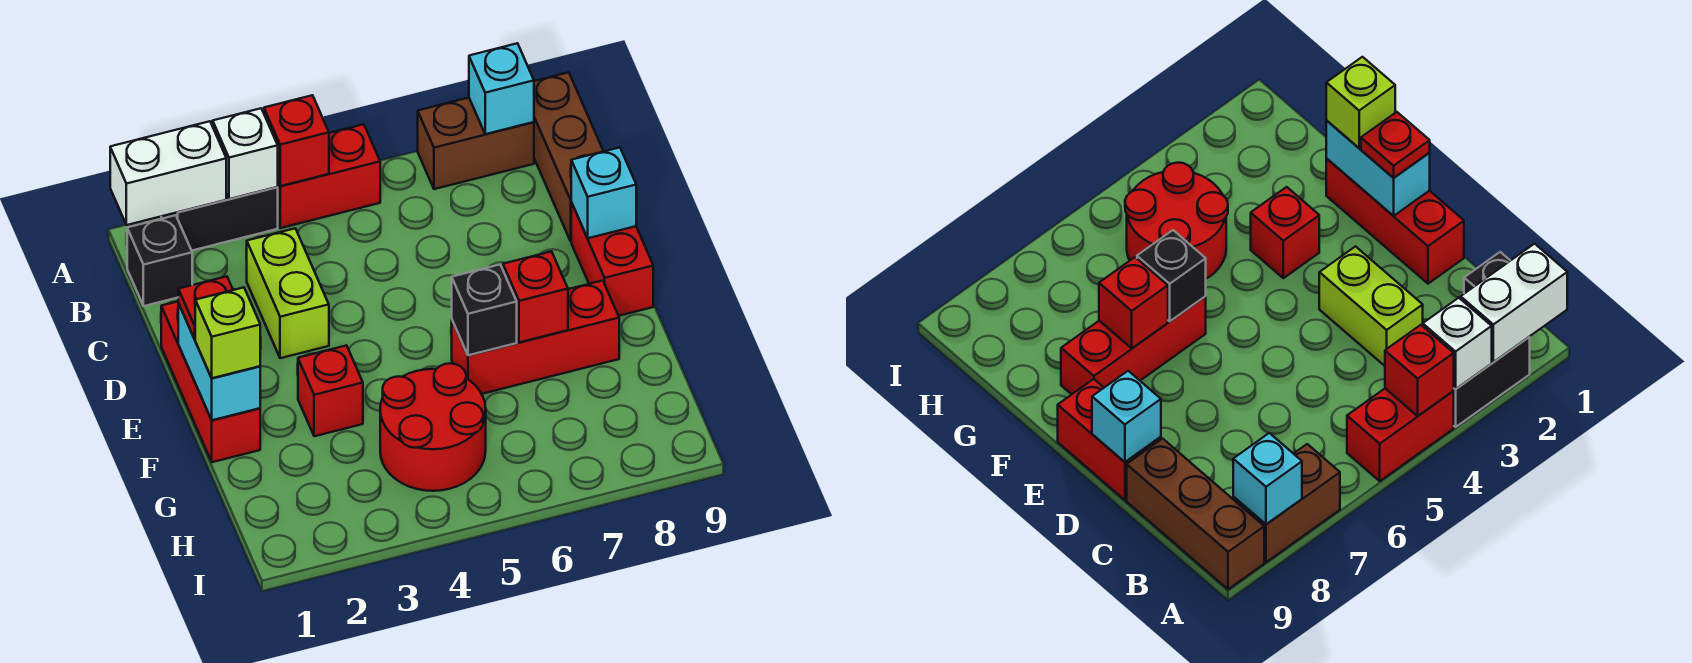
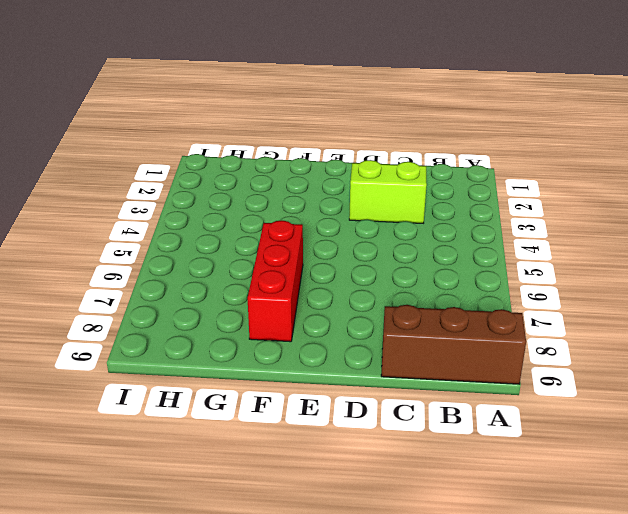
none -> black 1x2 brick [161,187,278,251]
none -> red 1x2 brick [278,124,380,228]
none -> brown 1x2 brick [418,98,534,189]

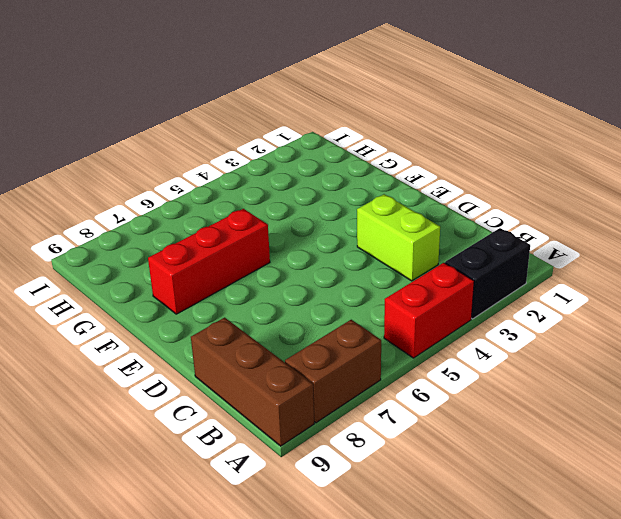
none -> black 1x1 brick [127,215,192,306]
none -> red 1x3 brick [161,301,260,462]
none -> red 1x2 brick [571,202,653,316]

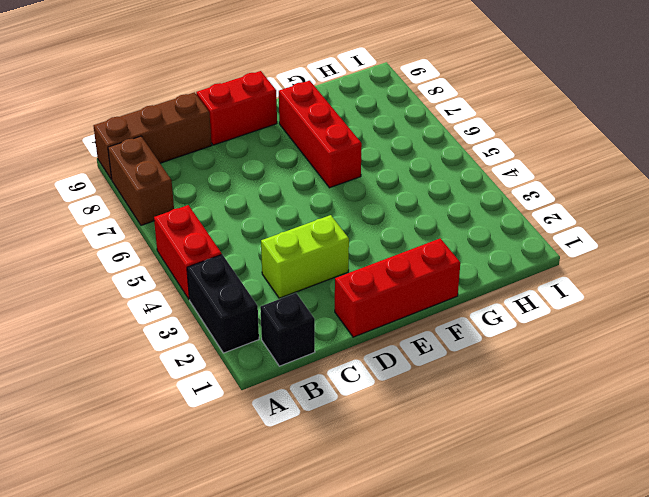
none -> red 1x1 brick [298,345,363,436]
none -> red 2x2 round brick [380,363,486,491]
none -> white 1x2 brick [110,121,226,225]

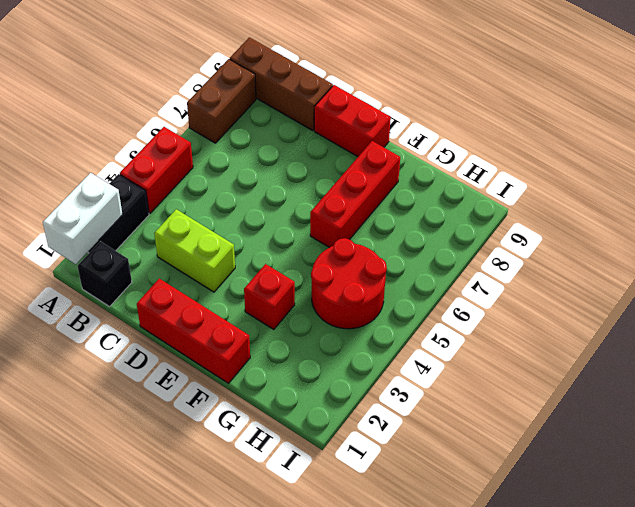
none -> white 1x1 brick [213,108,278,199]
none -> red 1x1 brick [264,95,329,186]
none -> cyan 1x1 brick [469,43,534,134]

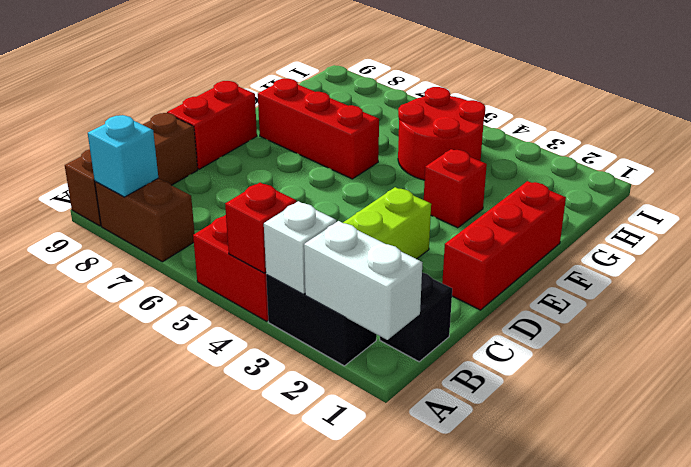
none -> cyan 1x1 brick [571,148,636,238]
none -> cyan 1x2 brick [178,303,260,420]
none -> black 1x1 brick [452,265,517,355]

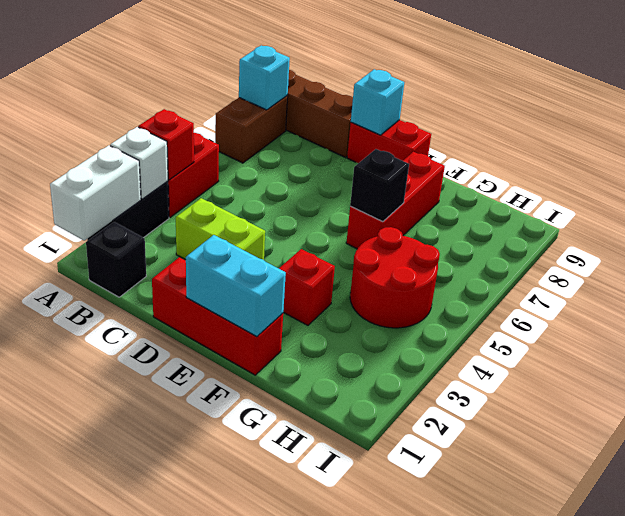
none -> red 1x1 brick [503,252,568,342]
none -> red 1x1 plate [178,276,233,339]
none -> lime 1x1 brick [195,288,260,378]

